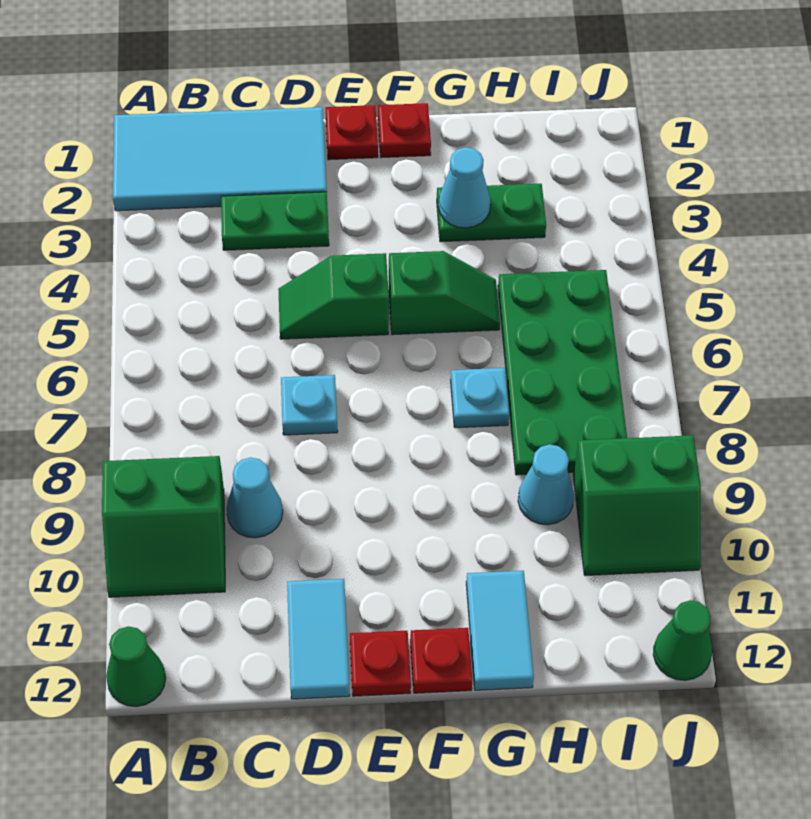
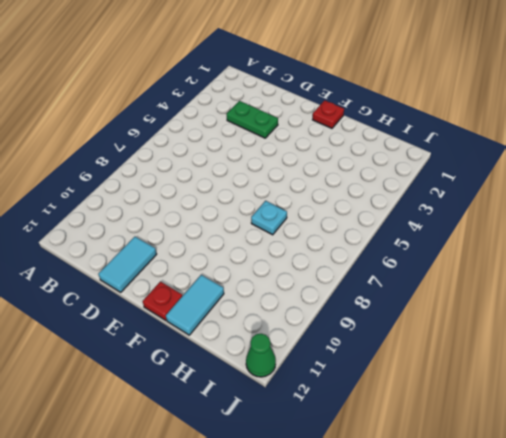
none -> cyan 2x4 tile [113,107,327,211]
none -> green 2x2 slope [102,456,225,597]
none -> green 1x1 cone [106,626,166,707]

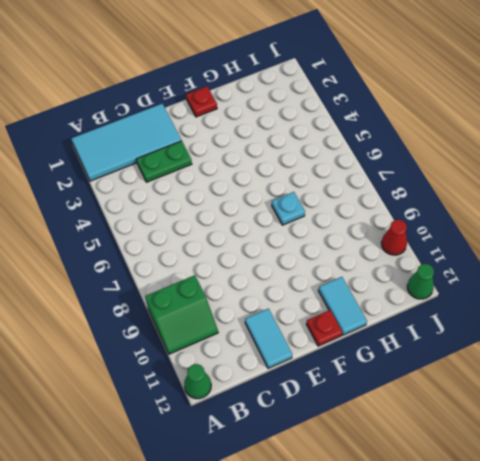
red 1x1 cone [381,220,407,255] -> green 2x2 slope [573,435,701,576]
none -> cyan 1x1 cone [227,458,283,538]
none -> green 1x2 slope [278,253,389,339]
none -> cyan 1x1 plate [281,375,338,435]

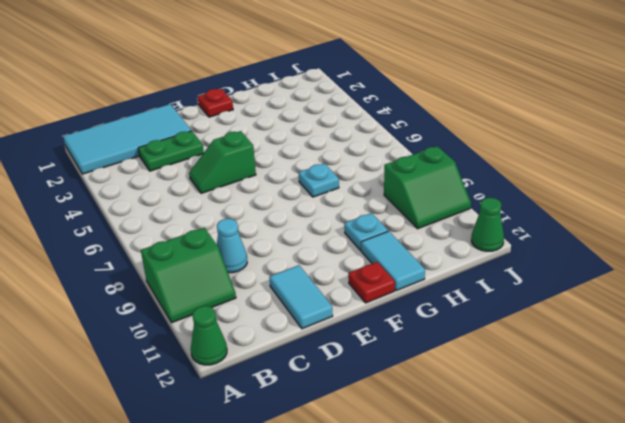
cyan 1x1 plate [344,213,388,251] -> cyan 1x1 plate moved to [281,375,338,435]
none -> red 1x1 plate [325,105,378,160]
none -> red 1x1 plate [350,631,411,696]
none -> green 1x2 slope [389,251,500,335]

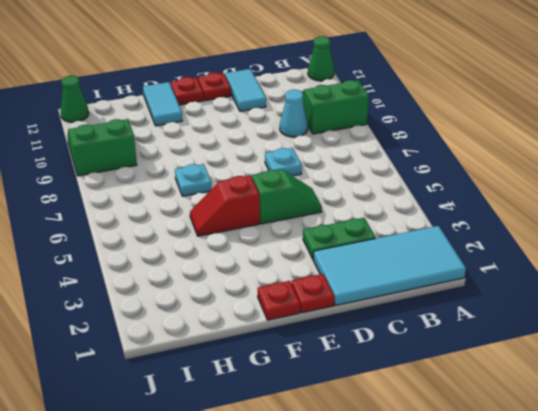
red 1x2 slope [190,175,260,236] -> green 1x2 slope [389,251,500,335]
none -> green 1x2 plate [437,184,546,242]
none -> green 2x4 plate [498,270,627,475]
none -> cyan 1x1 cone [518,444,574,525]

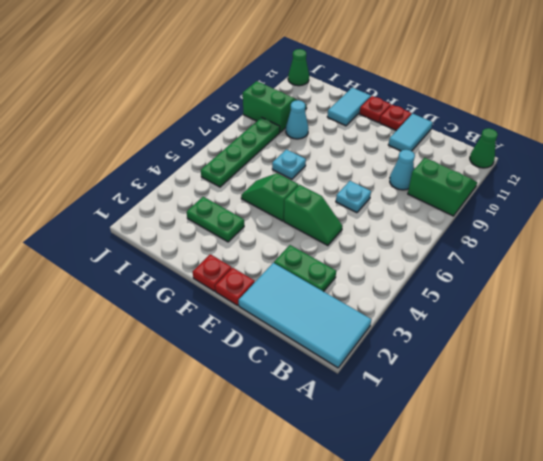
green 1x4 plate [201,117,280,187] -> green 2x4 plate [498,270,627,475]
none -> cyan 1x1 cone [439,147,491,228]

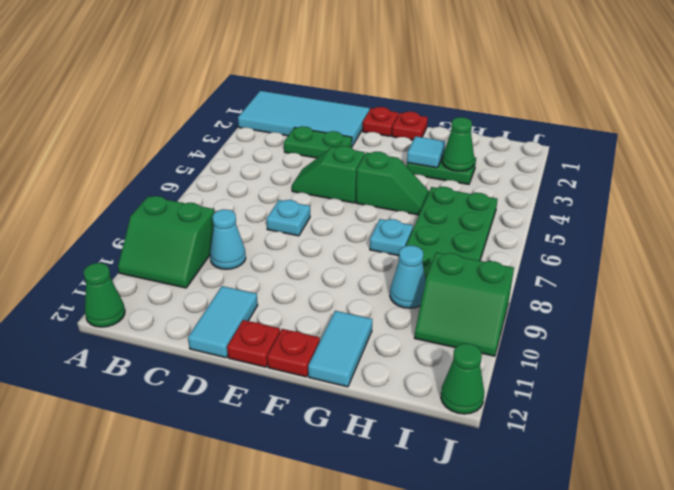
cyan 1x1 tile [407,136,445,168] -> cyan 1x1 cone [439,147,491,228]
green 1x1 cone [442,117,474,171] -> none

